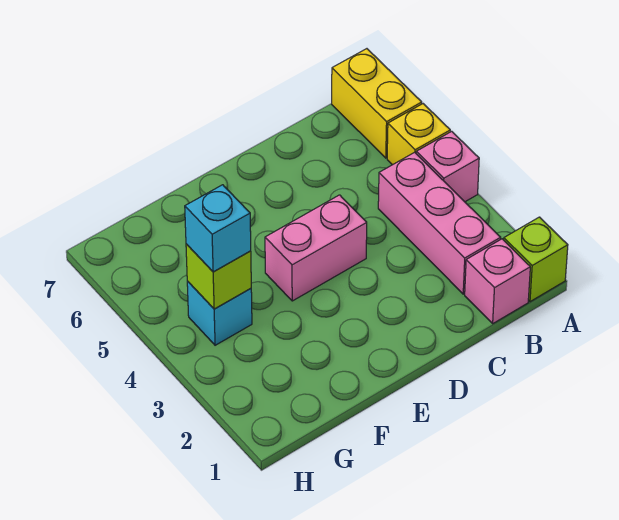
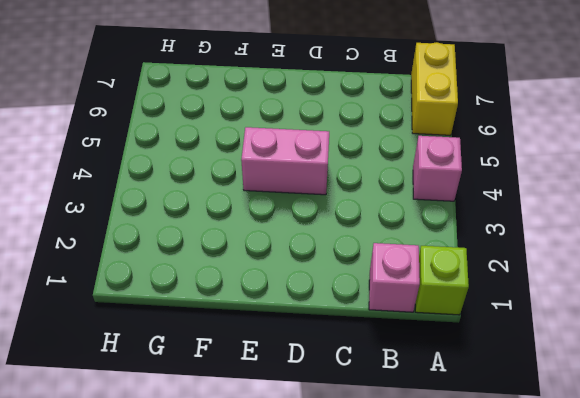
none -> yellow 1x1 brick [387,104,450,165]
none -> pink 1x3 brick [378,152,501,294]

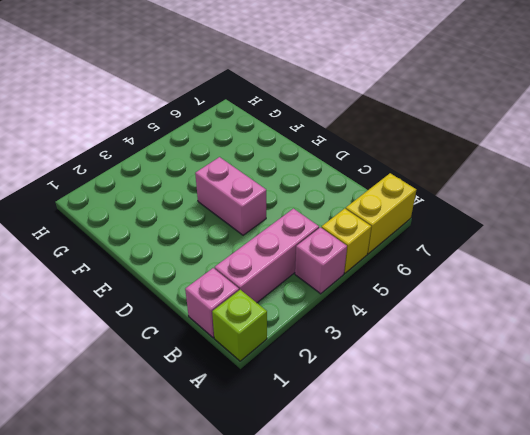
none -> cyan 1x1 brick [187,281,252,345]
none -> lime 1x1 brick [186,244,251,309]

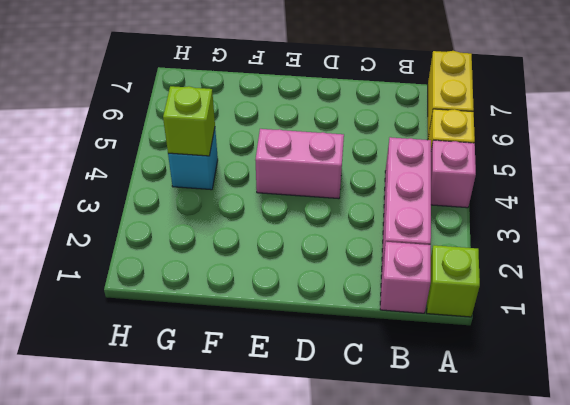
none -> cyan 1x1 brick [185,185,251,272]

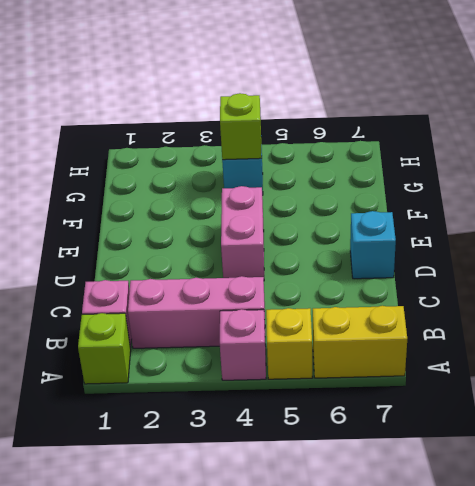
cyan 1x1 brick [350,211,396,279] -> cyan 1x1 brick moved to [185,185,251,272]

